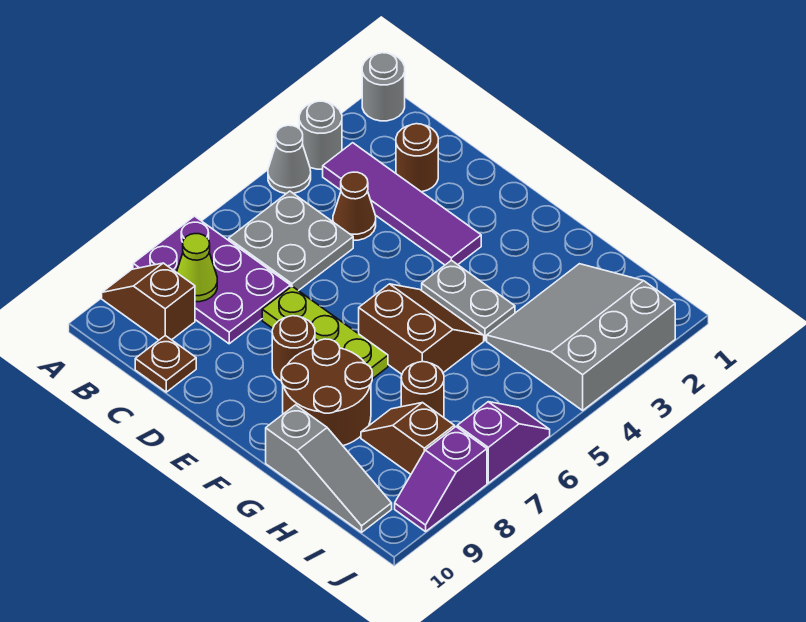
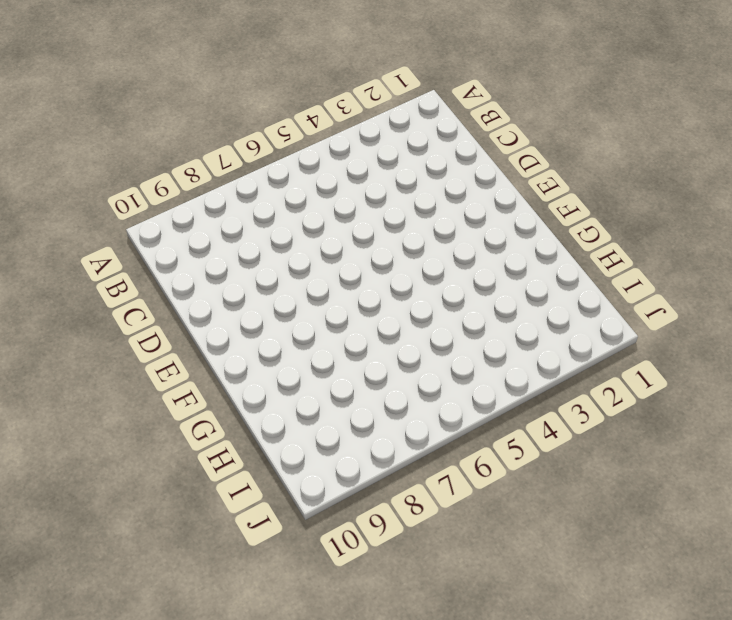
none -> grey 1x1 round brick [362,53,405,121]
none -> grey 1x1 round brick [299,101,342,169]
none -> grey 1x1 cone [268,125,311,194]

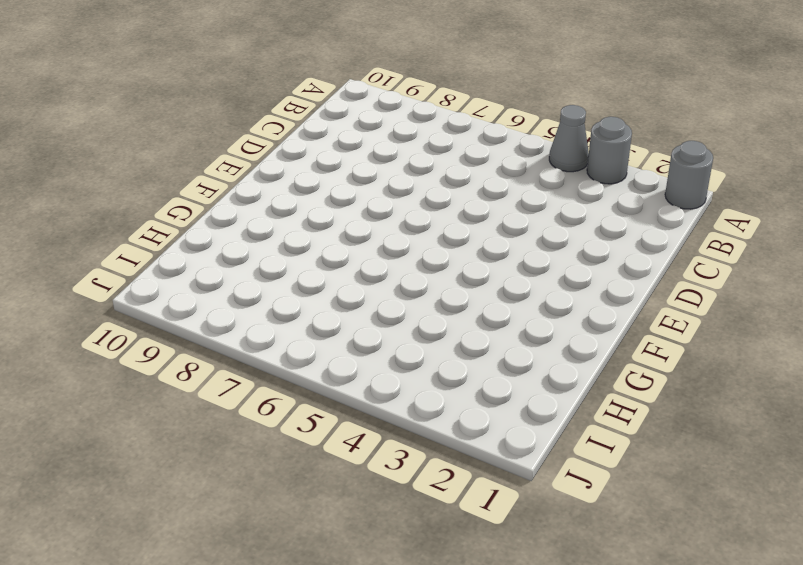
none -> purple 2x3 plate [133,216,291,344]
none -> brown 1x2 slope [102,263,195,340]
none -> purple 1x4 tile [323,143,481,265]

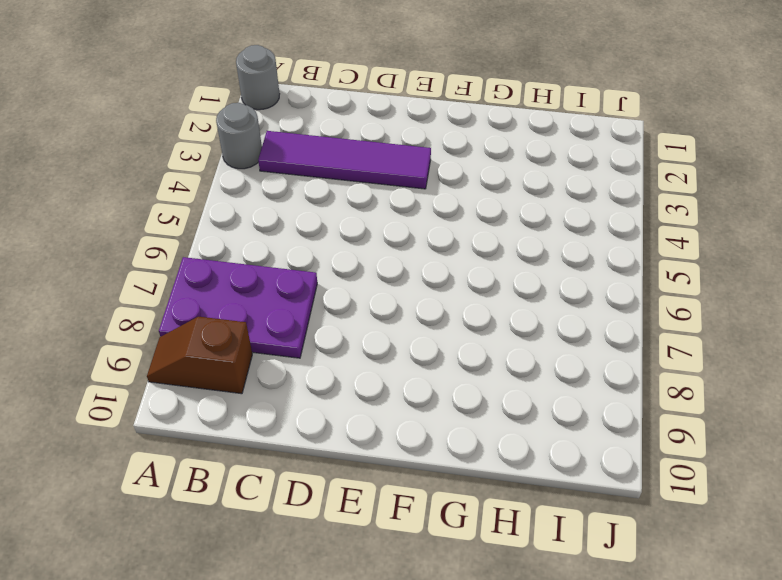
none -> grey 1x1 cone [268,125,311,194]
none -> grey 2x2 plate [229,191,353,291]
none -> brown 1x1 round brick [396,124,438,192]

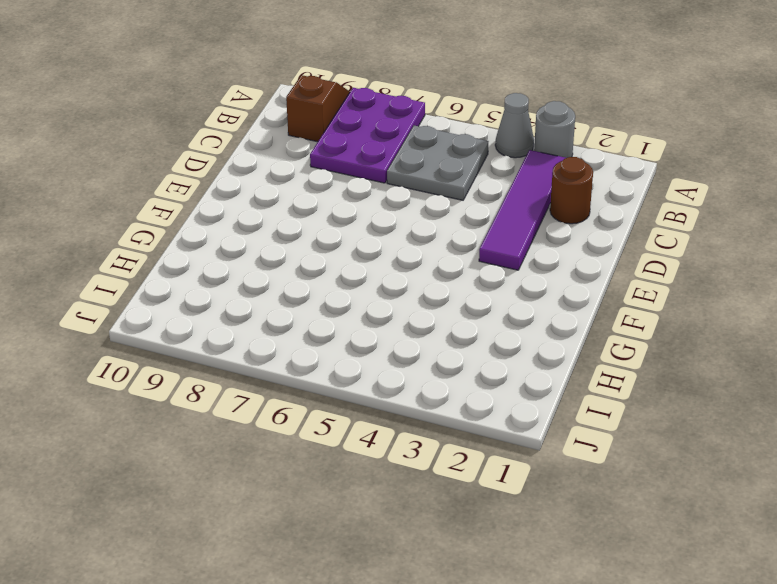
none -> grey 1x1 round brick [362,53,405,121]
none -> brown 1x1 cone [333,172,376,240]
none -> brown 1x1 plate [135,336,196,392]

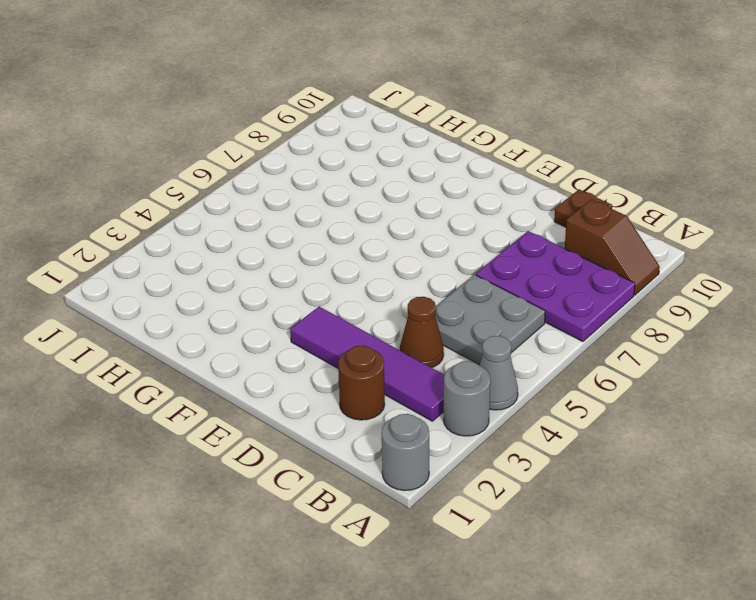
none -> lime 1x3 plate [262,286,388,379]
none -> brown 1x1 round brick [272,316,315,381]
none -> grey 1x2 plate [422,260,515,340]

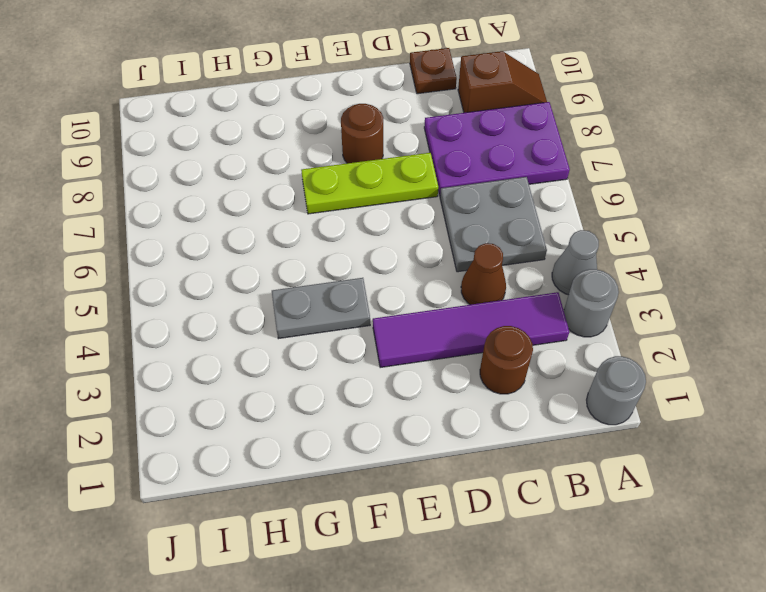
none -> brown 2x2 slope [359,284,484,374]
none -> brown 2x2 round brick [281,339,372,446]
none -> grey 1x3 slope [266,405,392,532]

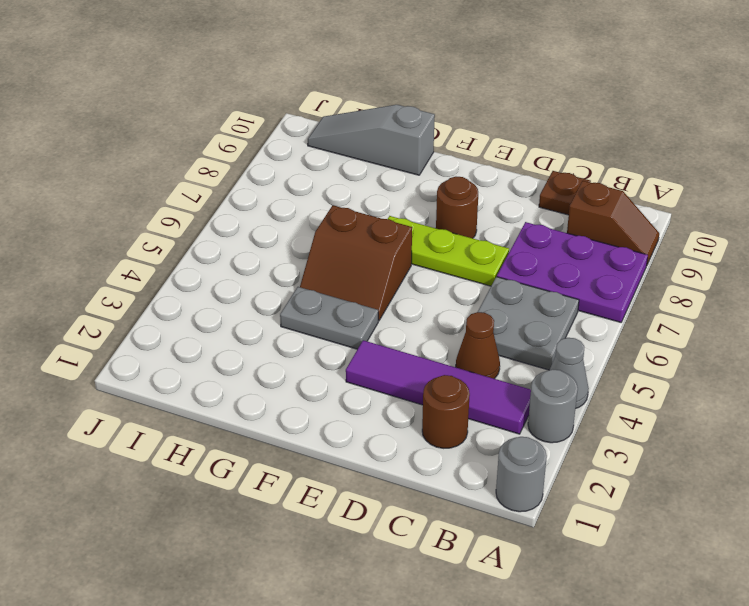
none -> brown 2x2 round brick [281,339,372,446]
none -> grey 3x3 slope [487,264,675,410]
none -> brown 1x1 round brick [401,362,444,417]

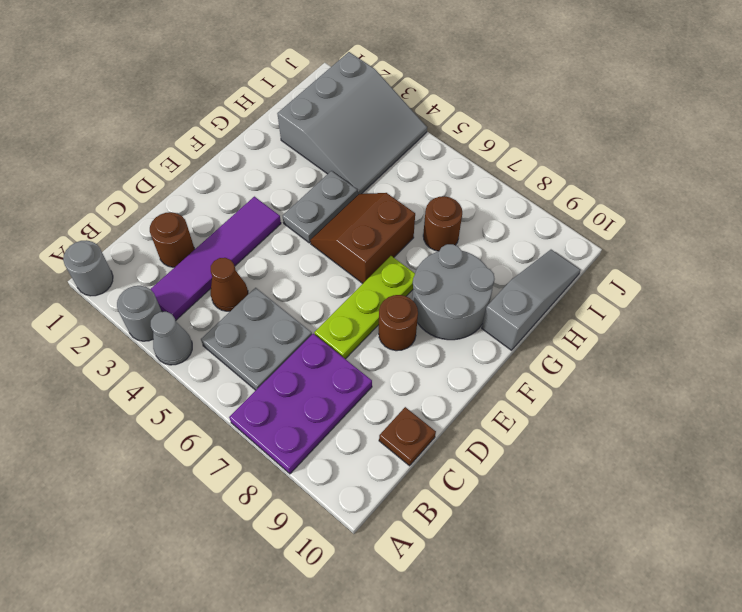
grey 2x2 round brick [412,244,495,340] -> brown 2x2 round brick [281,339,372,446]
grey 3x3 slope [277,52,427,194] -> grey 3x3 slope turned to [487,264,675,410]
none -> brown 1x2 slope [102,263,195,340]
none -> brown 1x2 slope [361,403,454,474]
none -> purple 1x2 slope [457,402,550,483]

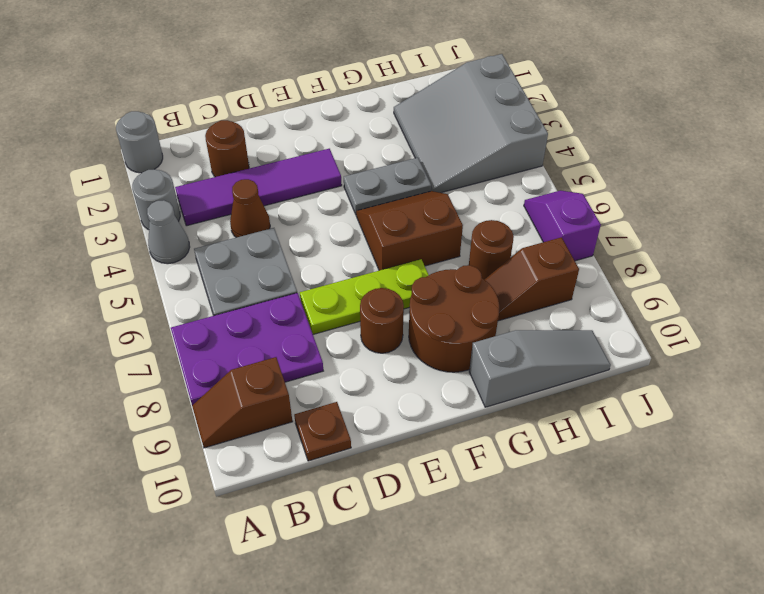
none -> purple 1x2 slope [395,427,487,532]
none -> lime 1x1 cone [177,234,217,302]

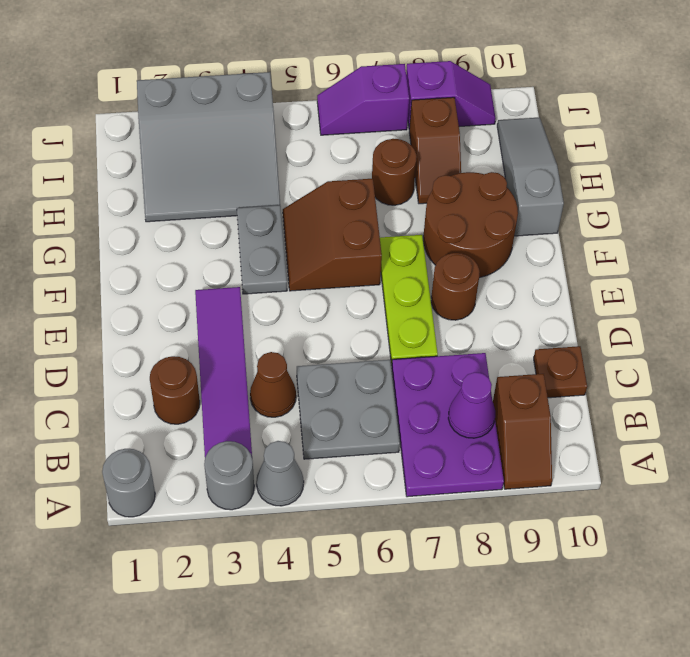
purple 1x1 cone [448,372,495,438] -> lime 1x1 cone [177,234,217,302]

